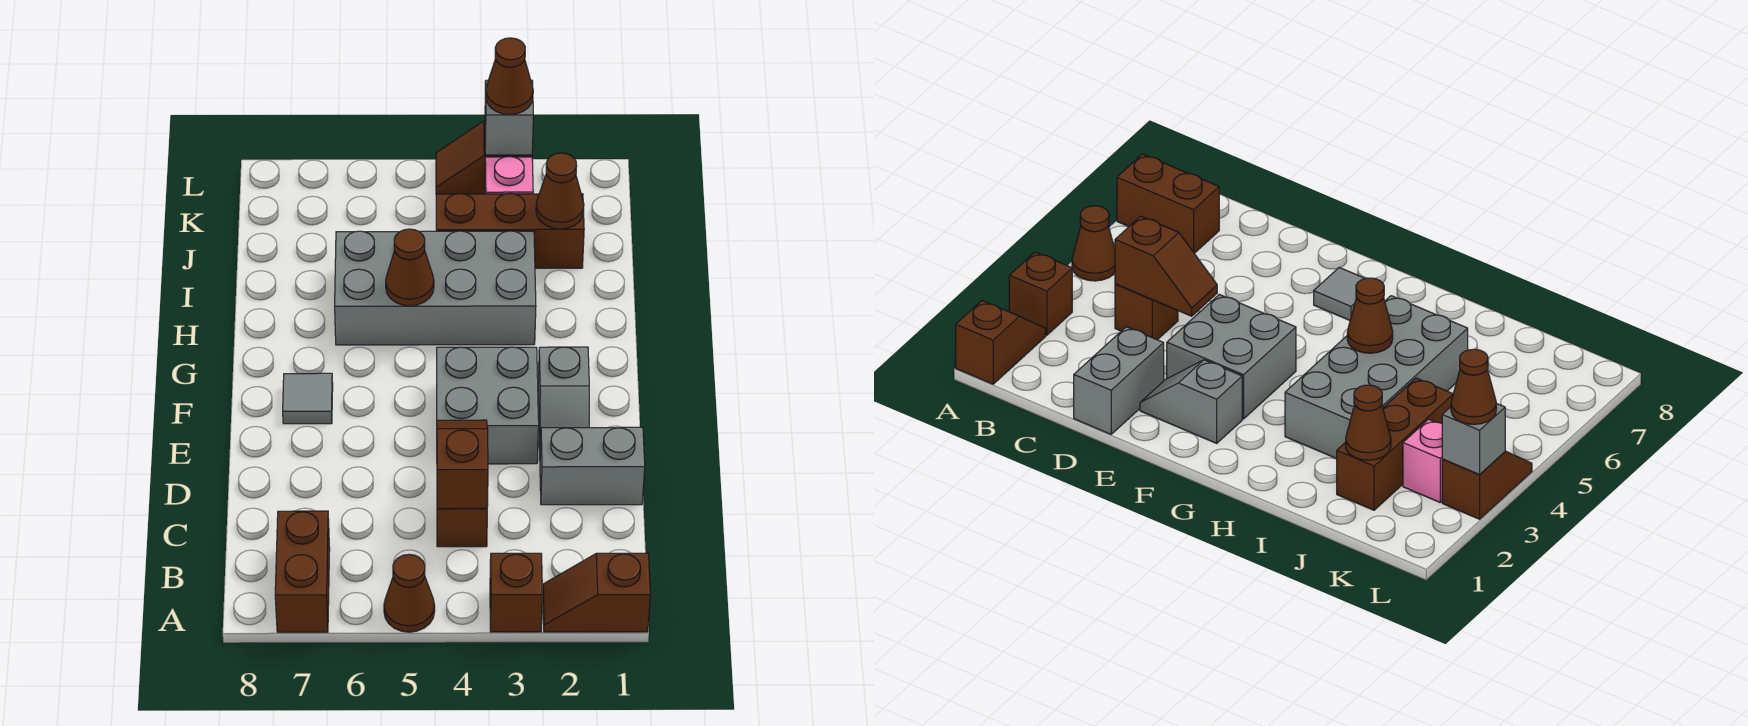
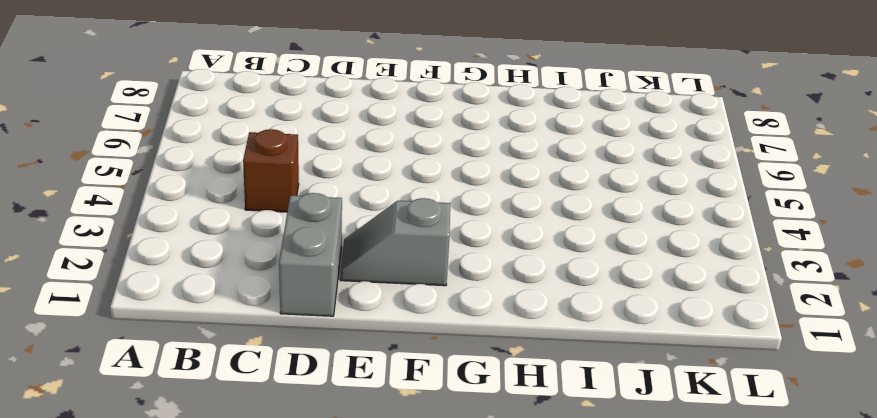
none -> brown 1x2 slope [543,553,650,632]
none -> brown 1x1 brick [490,553,542,632]
none -> brown 1x1 cone [384,554,435,632]

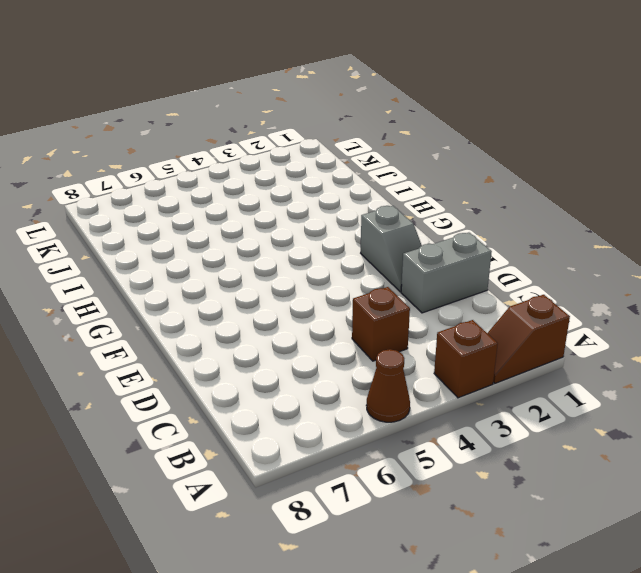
none -> brown 1x2 brick [275,511,330,632]
none -> grey 2x2 brick [437,347,539,464]
none -> grey 1x1 tile [283,373,333,424]

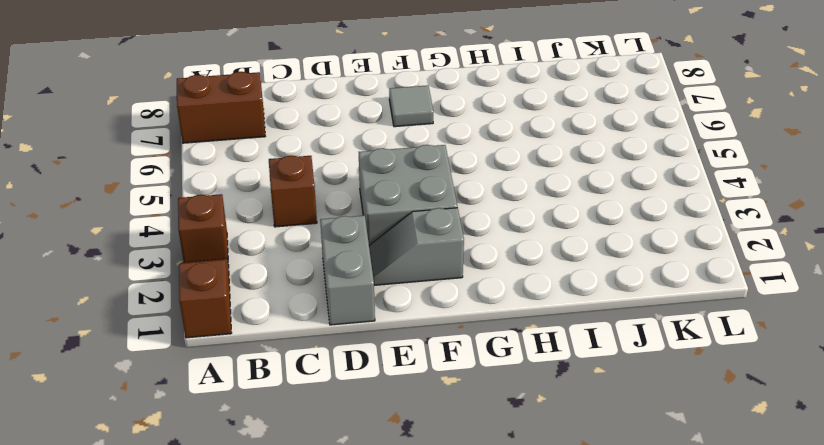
none -> brown 1x1 cone [384,554,435,632]
none -> grey 2x4 brick [335,231,536,345]
none -> brown 1x3 brick [436,193,584,268]

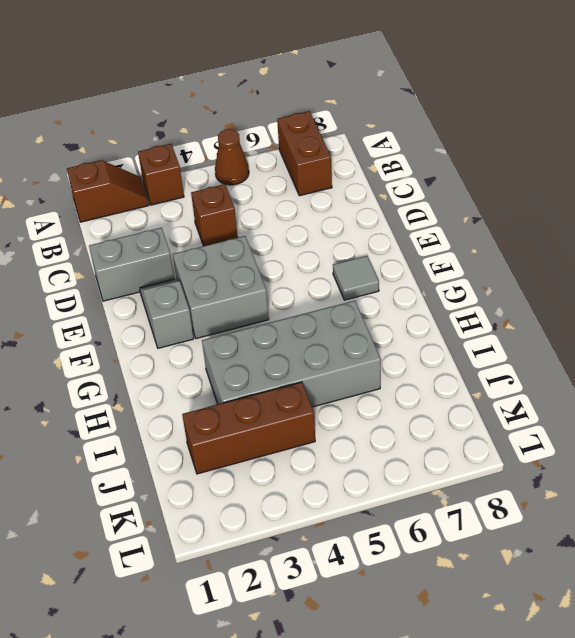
none -> pink 1x1 brick [485,157,533,194]
none -> brown 1x2 slope [436,121,532,194]
none -> brown 1x2 slope [437,420,488,509]

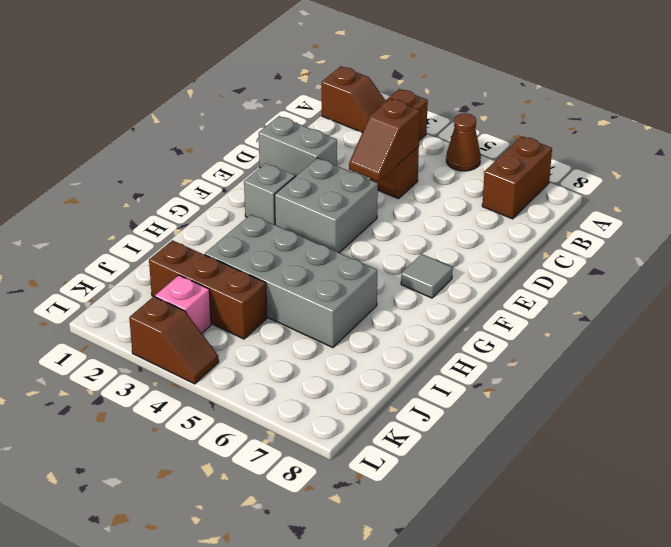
none -> brown 1x1 cone [386,229,434,306]
none -> brown 1x1 cone [536,153,584,229]
none -> grey 1x1 brick [485,80,533,155]

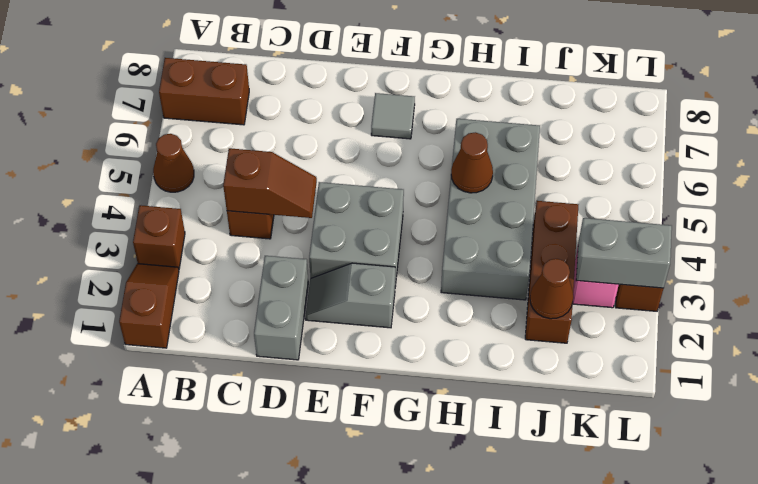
grey 1x2 brick [576,218,672,288] -> grey 1x1 brick [485,80,533,155]
none -> brown 1x1 cone [486,38,533,115]

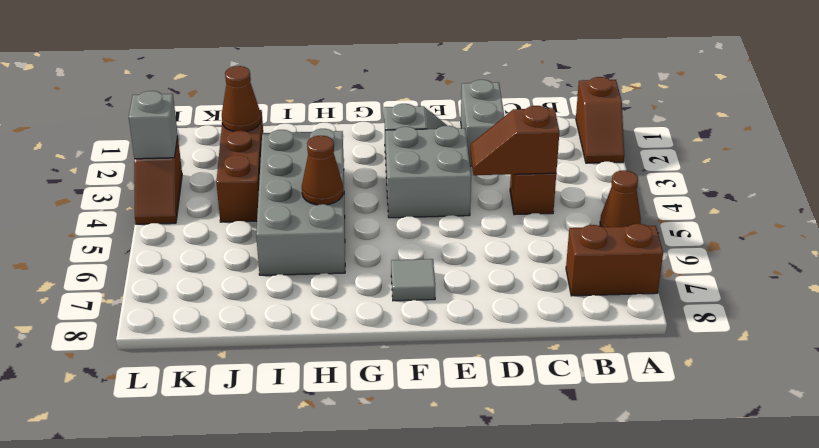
none -> brown 1x1 brick [490,553,542,632]
none -> pink 1x1 brick [485,157,533,194]
none -> brown 1x1 cone [486,38,533,115]

